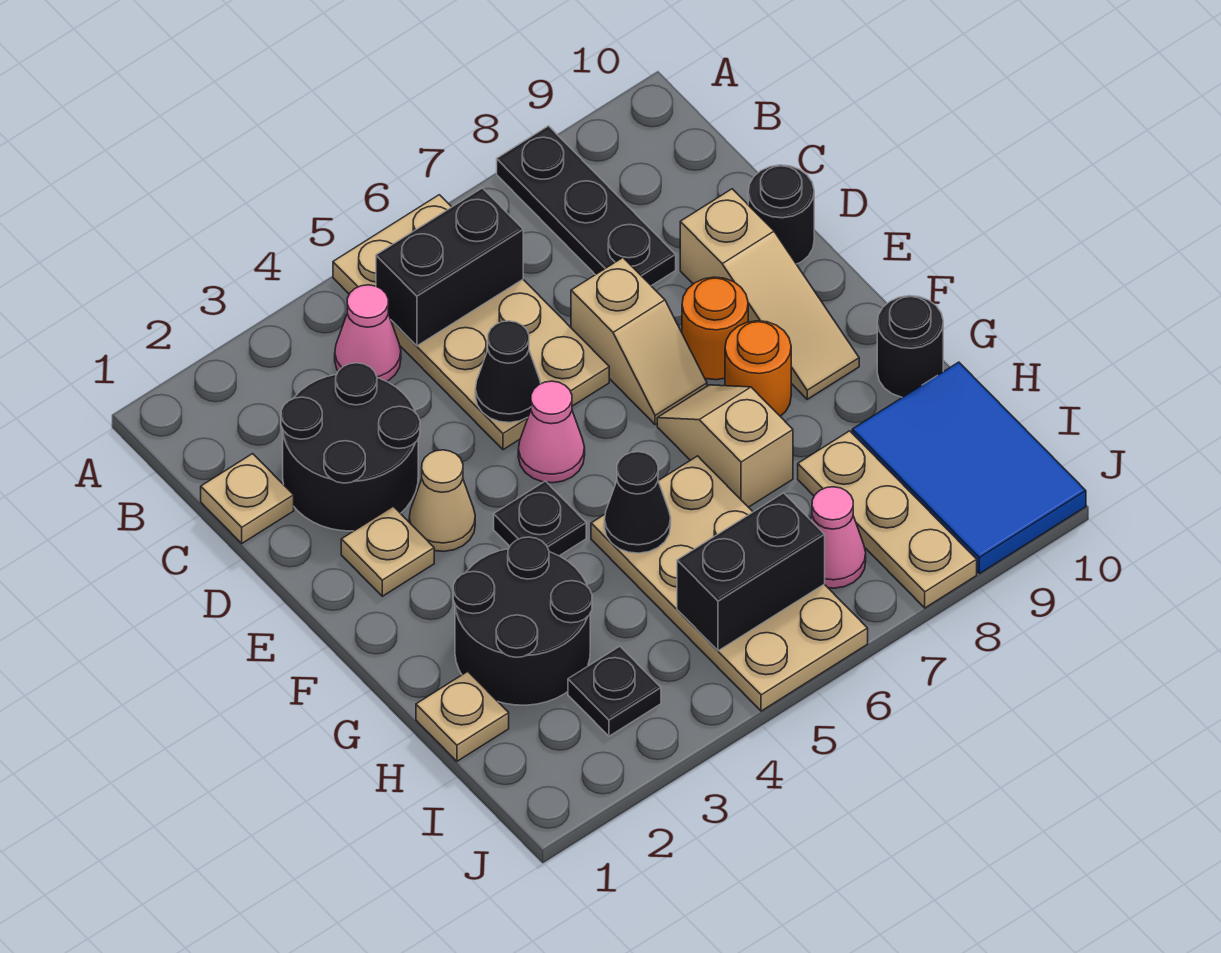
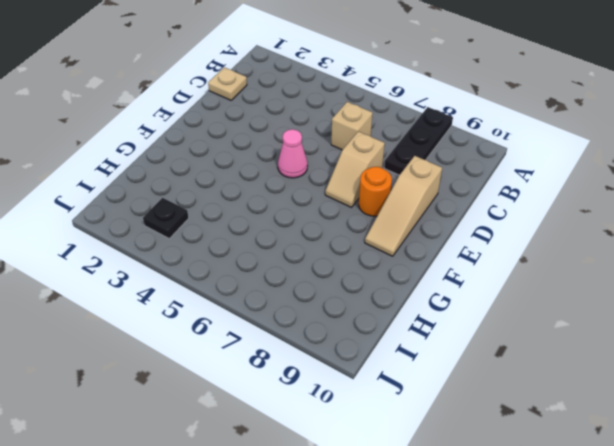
tan 1x1 brick [331,102,373,150] -> tan 2x4 plate [333,195,609,450]
none -> pink 1x1 cone [335,285,401,382]
none -> black 2x2 round brick [281,363,420,531]
none -> black 1x1 round brick [748,165,814,264]

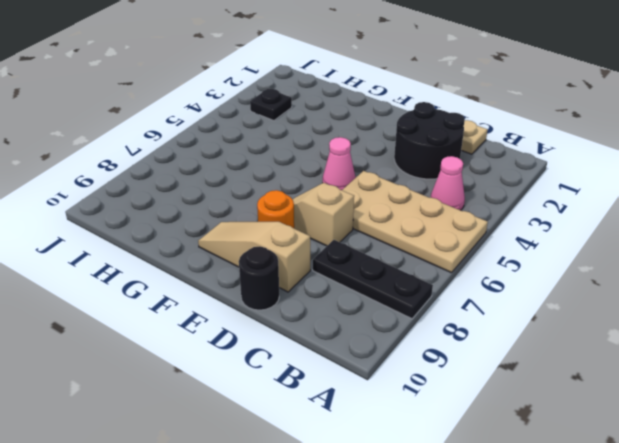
none -> tan 1x1 plate [341,506,434,596]
none -> tan 1x1 cone [409,450,475,552]
none -> black 1x1 plate [494,481,586,556]

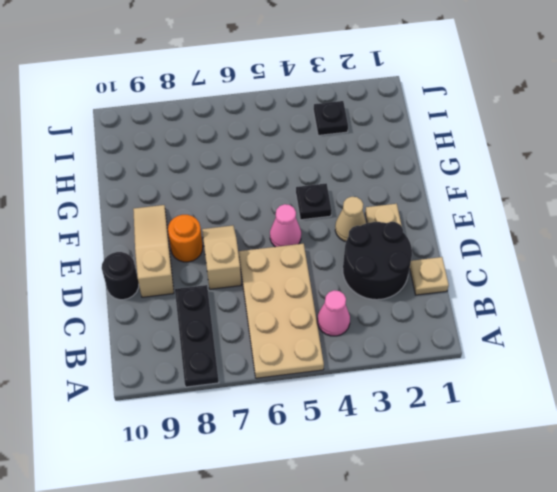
none -> tan 1x2 slope [657,385,793,507]
none -> orange 1x1 round brick [725,321,791,416]
none -> black 2x2 round brick [453,537,592,705]

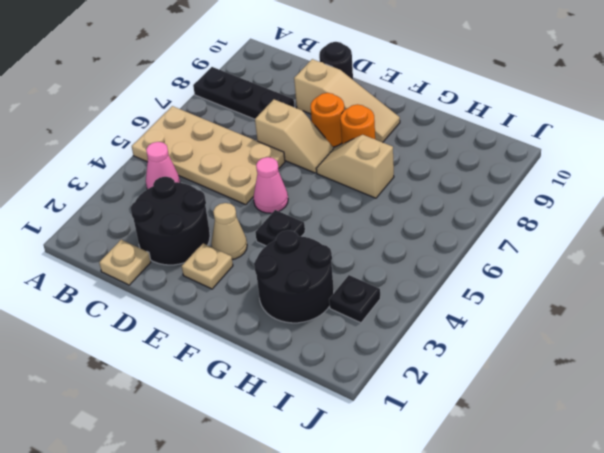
none -> tan 2x4 plate [591,456,868,711]
none -> black 1x1 round brick [877,296,943,397]
none -> tan 1x1 plate [416,671,509,761]

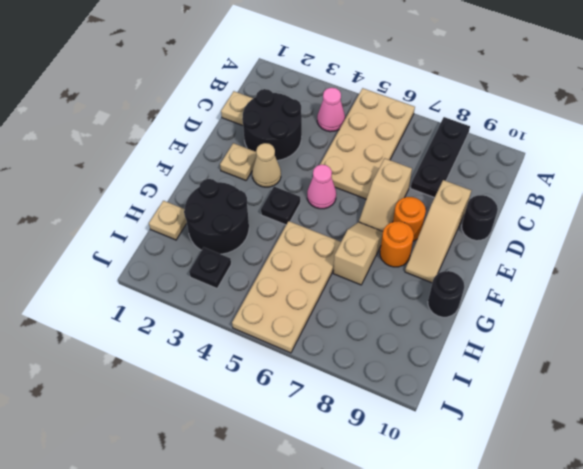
none -> tan 1x3 plate [798,431,977,608]
none -> blue 2x3 tile [852,362,1086,574]
none -> pink 1x1 cone [810,487,866,588]

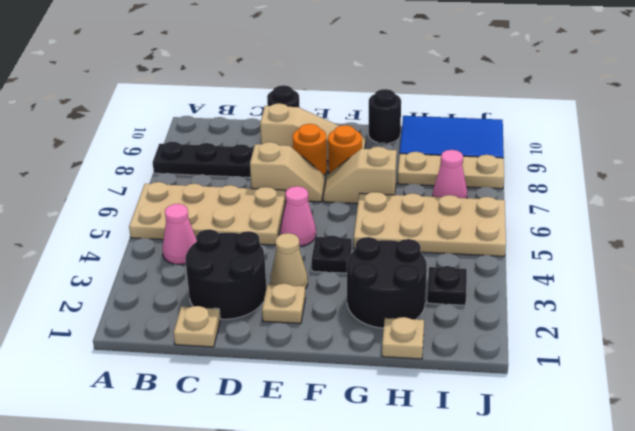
none -> black 1x2 brick [376,188,523,346]
none -> black 1x1 cone [475,321,541,423]
none -> black 1x1 cone [604,452,671,553]

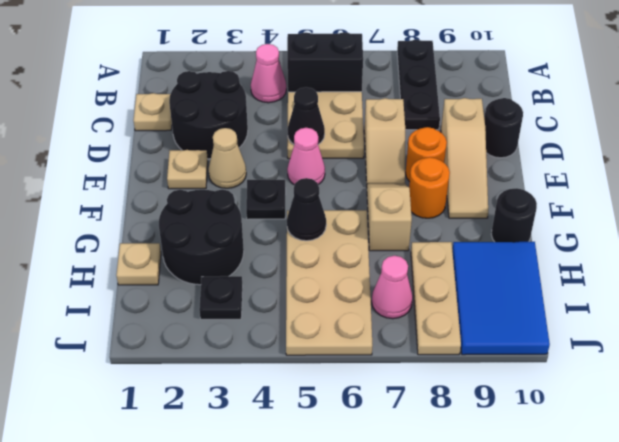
none -> black 1x2 brick [677,493,825,651]

